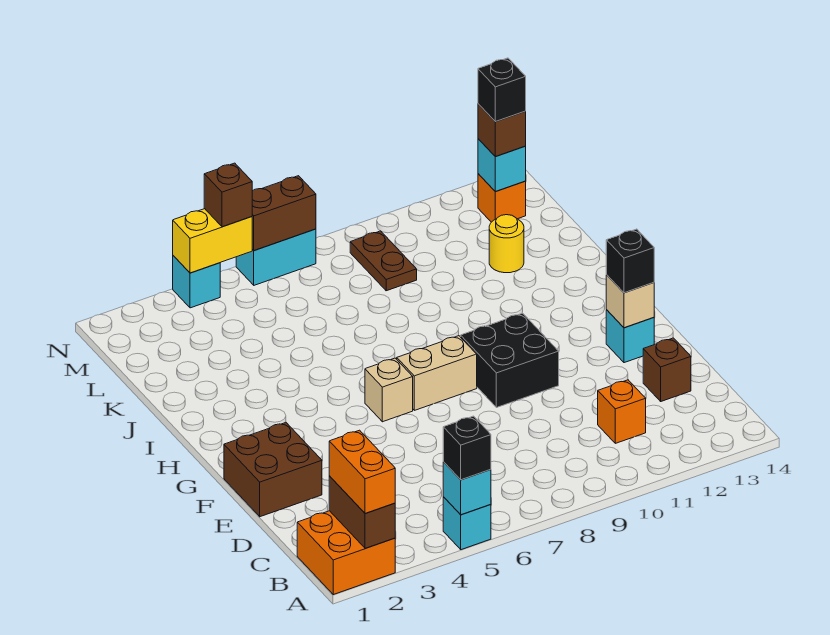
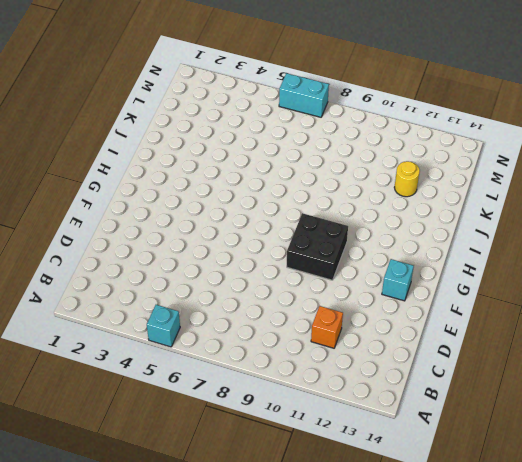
none -> orange 2x2 brick [297,511,395,595]
none -> brown 1x1 brick [643,338,691,401]
none -> brown 2x2 brick [224,422,322,517]

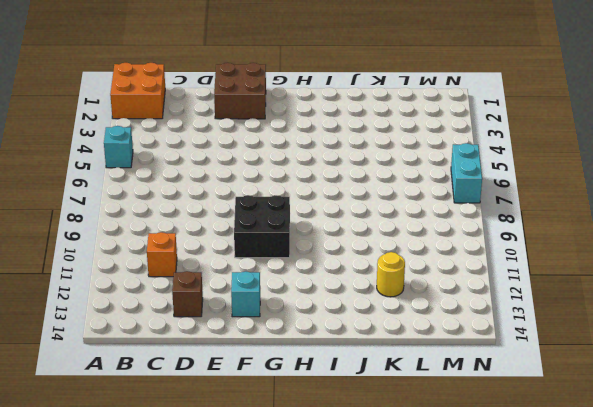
none -> tan 1x1 brick [365,358,413,422]
none -> tan 1x2 brick [397,336,477,410]
none -> brown 1x2 plate [350,231,417,291]

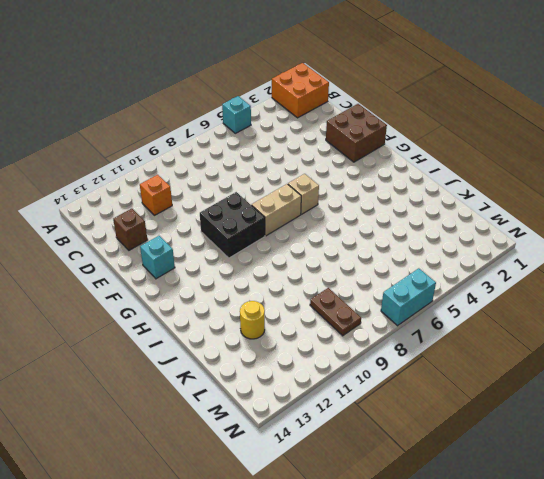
none -> orange 1x1 brick [478,174,526,222]
none -> cyan 1x1 brick [173,256,220,308]
none -> brown 1x2 brick [329,476,395,549]

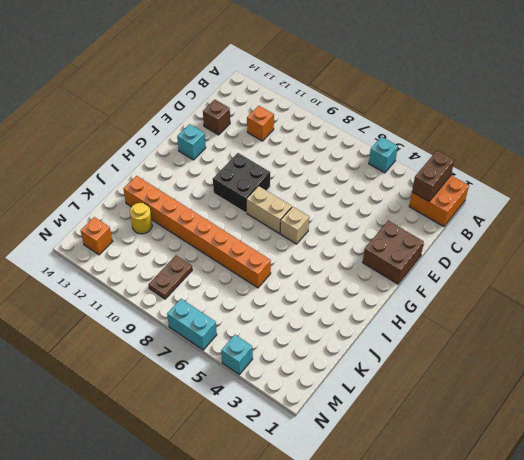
orange 1x8 brick [124,176,271,288] -> none
none -> cyan 1x1 brick [443,462,491,515]
none -> tan 1x1 brick [606,275,654,328]
none -> cyan 1x1 brick [478,139,526,192]

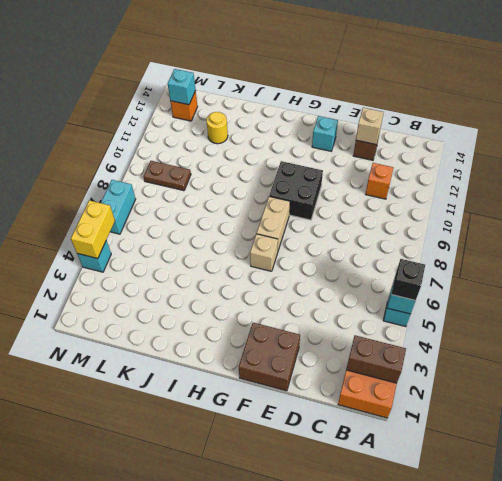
tan 1x1 brick [356,108,384,144] -> tan 1x1 brick moved to [606,275,654,328]
none -> brown 1x2 brick [252,176,316,251]
none -> orange 1x2 brick [329,430,395,514]
none -> black 1x1 brick [606,229,654,293]

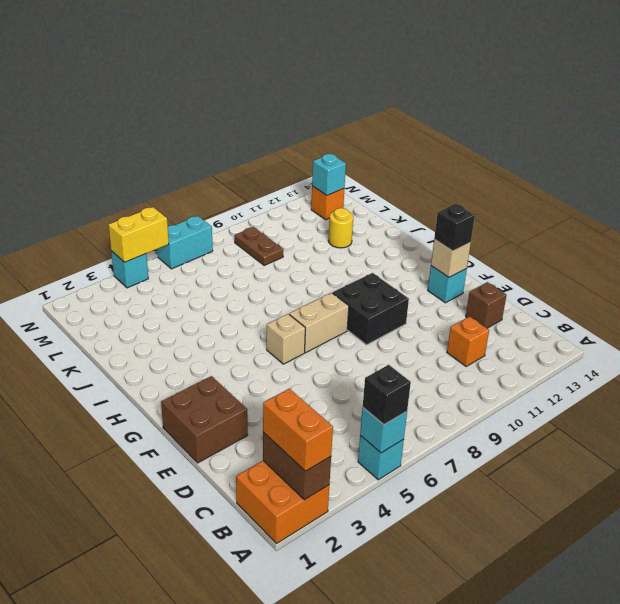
none -> brown 1x2 brick [252,176,316,251]
none -> brown 1x1 brick [478,104,526,157]
none -> brown 1x1 brick [204,163,252,227]

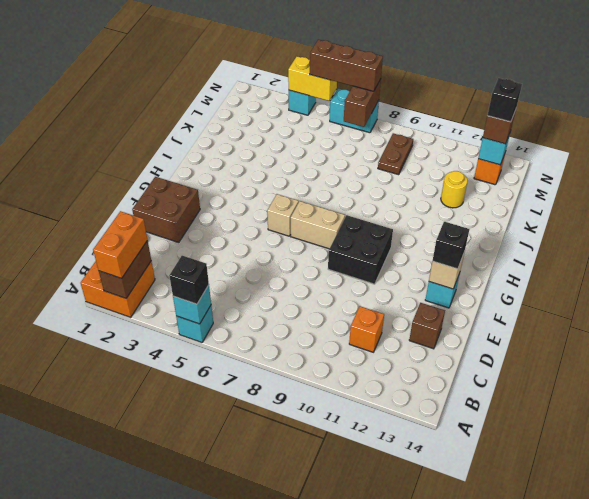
brown 1x2 brick [344,79,381,127] -> brown 1x2 brick turned to [252,176,316,251]
brown 1x3 brick [310,40,383,91] -> brown 1x1 brick [204,163,252,227]

